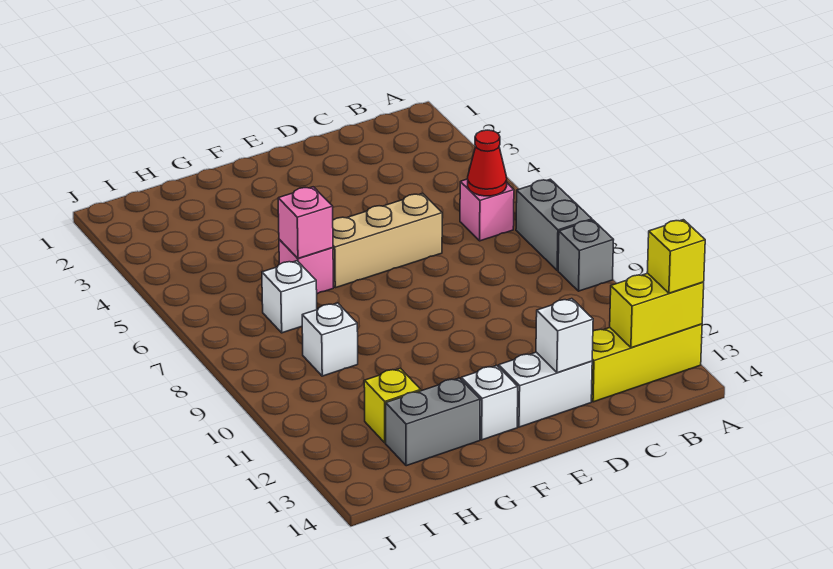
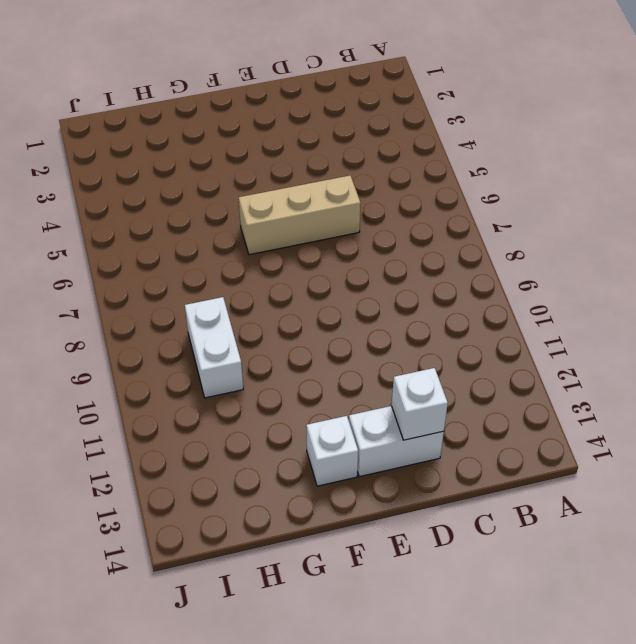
white 1x2 brick [185,297,243,398] -> white 1x1 brick [302,303,358,376]
none -> grey 1x2 brick [516,179,592,270]
none -> grey 1x1 brick [558,220,613,291]
none -> yellow 1x3 brick [591,324,702,402]

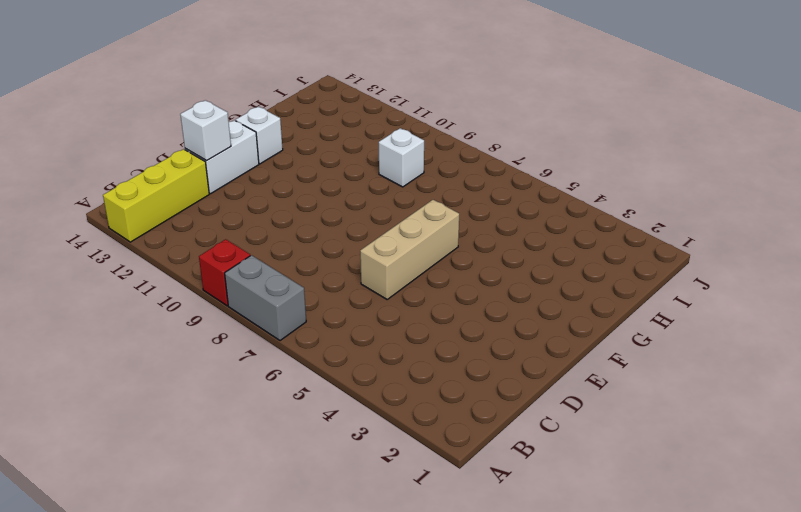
red 1x1 brick [199,239,250,306] -> grey 1x1 brick [558,220,613,291]
none -> pink 1x1 brick [460,179,514,241]
none -> pink 1x1 brick [279,239,333,294]
none -> grey 1x2 brick [386,378,480,466]

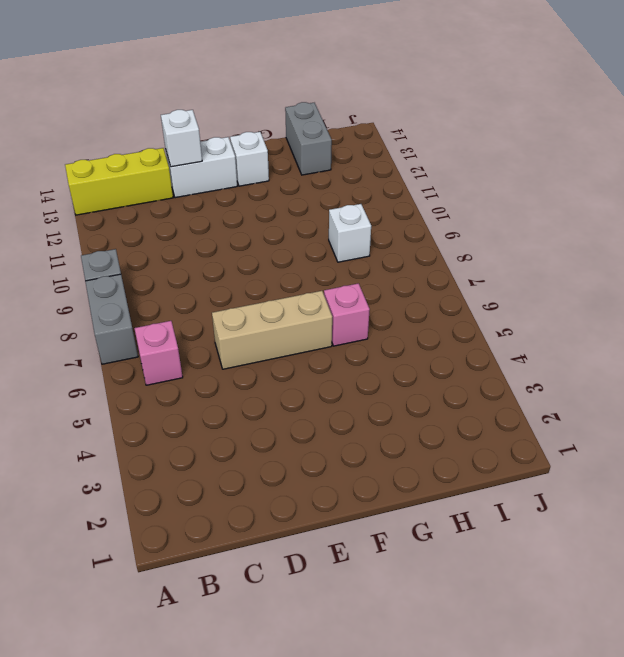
grey 1x2 brick [285,102,332,175] -> grey 1x2 brick turned to [386,378,480,466]
none -> white 1x1 brick [262,261,317,333]
none -> yellow 1x1 brick [364,368,421,443]
none -> yellow 1x2 brick [610,273,704,348]

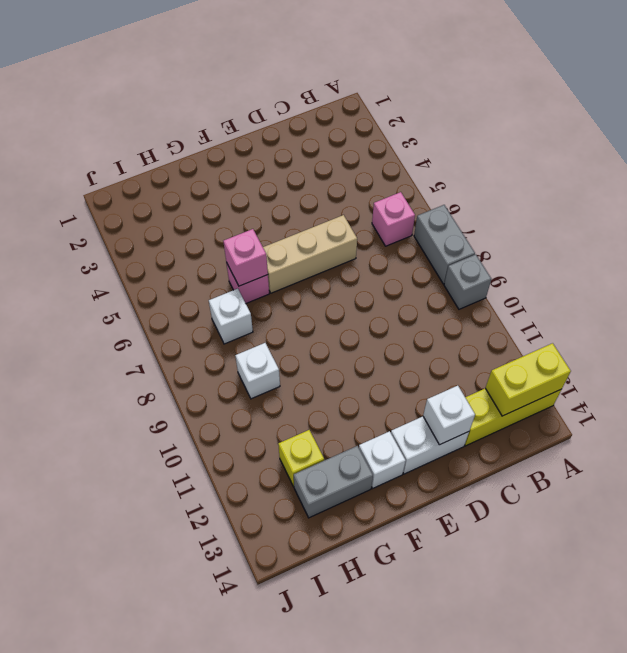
none -> red 1x1 cone [468,130,507,196]
none -> yellow 1x1 brick [647,220,705,293]

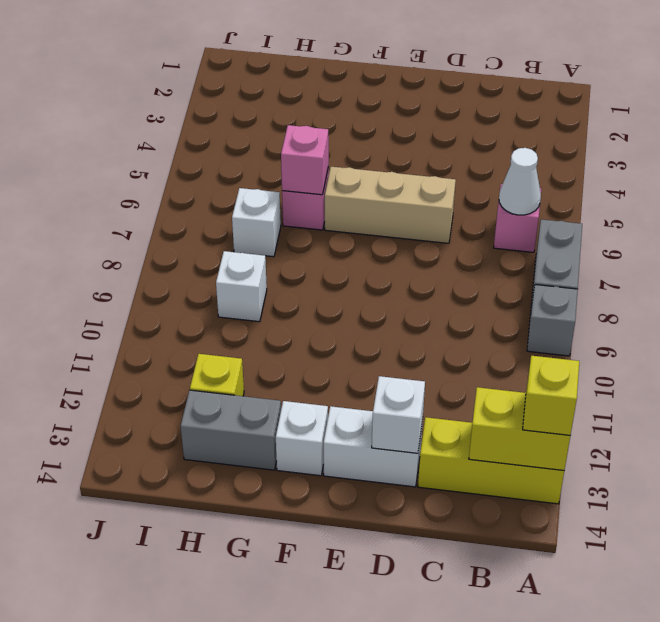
white 1x1 cone [499,148,541,215] -> red 1x1 cone [468,130,507,196]

